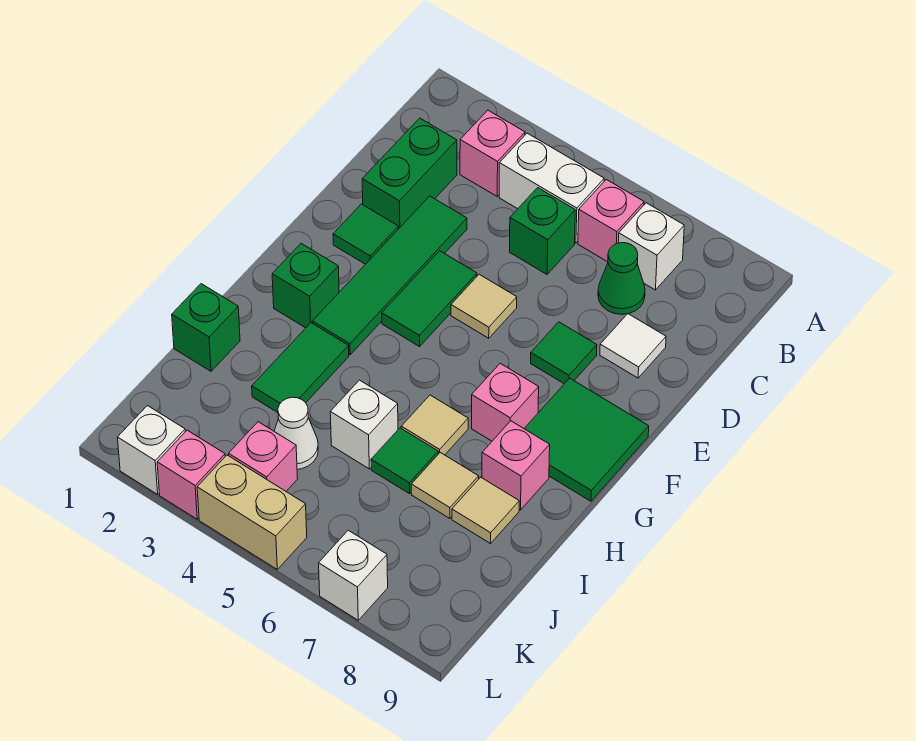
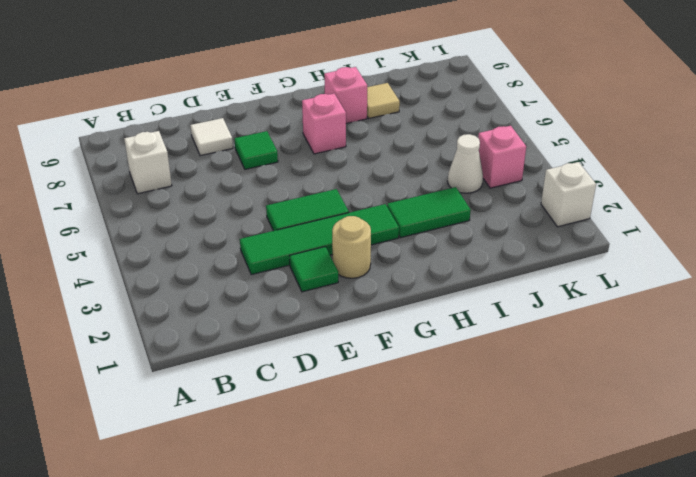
tan 1x1 round brick [332,216,371,278] -> none
none -> pink 1x1 brick [460,110,525,196]
none -> white 1x2 brick [499,133,604,243]
none -> pink 1x1 brick [578,180,644,262]
none -> green 1x2 brick [362,118,457,229]

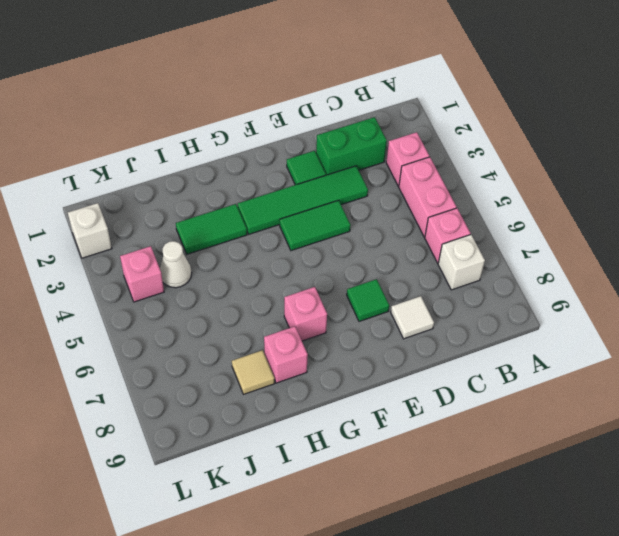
pink 1x2 brick [399,157,457,237] -> white 1x2 brick [499,133,604,243]
none -> green 1x1 brick [510,188,575,274]
none -> green 1x1 cone [598,243,645,314]
none -> tan 1x1 tile [451,274,517,338]
none -> green 2x2 tile [524,378,649,501]

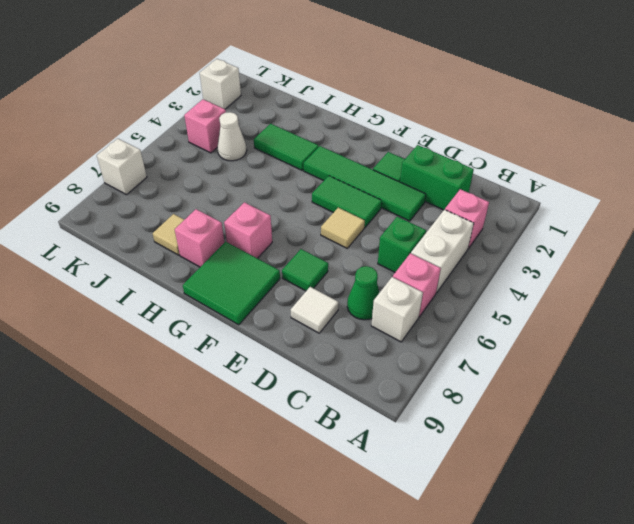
none -> green 1x1 brick [272,244,339,328]
none -> tan 1x1 tile [401,395,468,455]
none -> green 1x1 brick [172,284,240,371]
none -> white 1x1 brick [330,380,398,469]

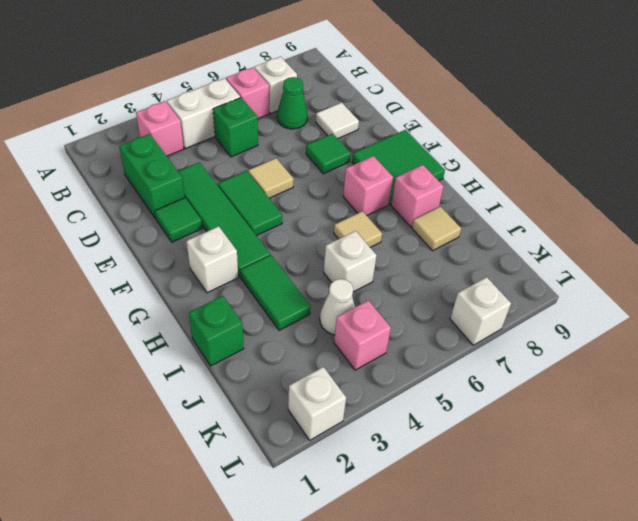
white 1x1 brick [187,226,238,293] -> green 1x1 brick [272,244,339,328]
none -> green 1x1 tile [371,428,438,494]
none -> tan 1x1 tile [411,453,479,518]
none -> pink 1x1 brick [157,430,225,519]
none -> tan 1x2 brick [197,455,307,569]

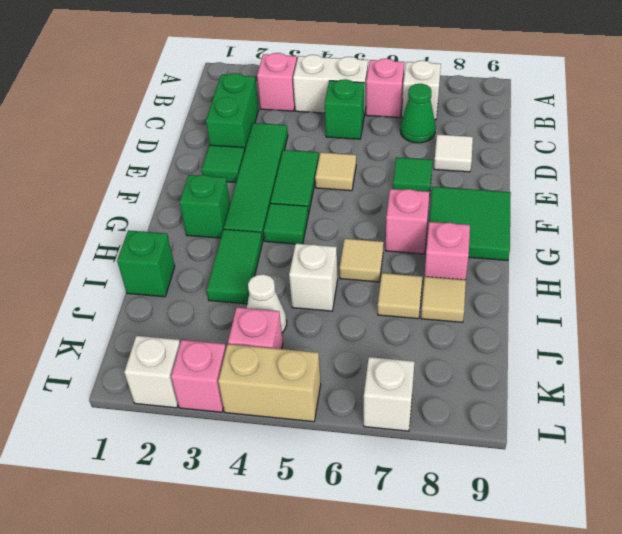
green 1x1 tile [264,203,308,244] -> green 1x1 tile moved to [371,428,438,494]

